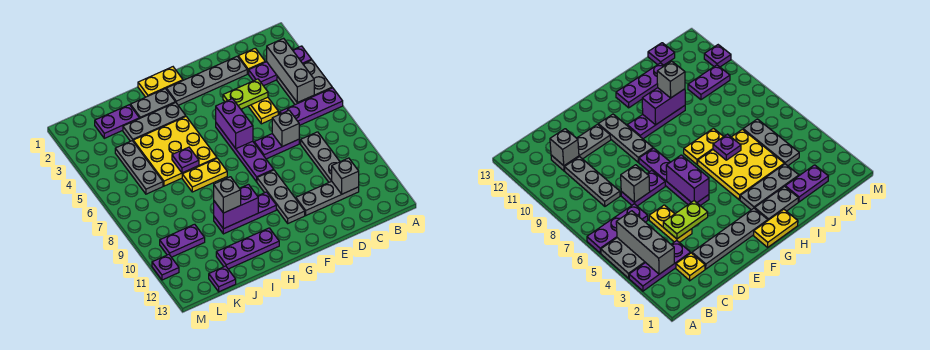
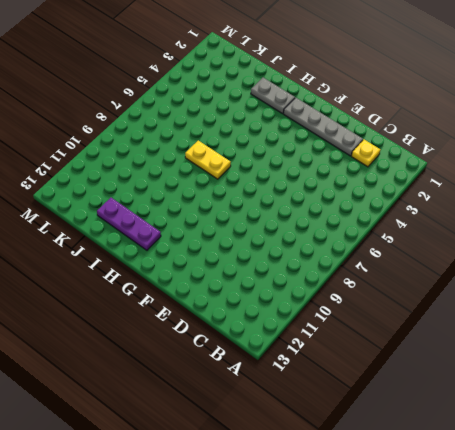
none -> purple 1x3 plate [249,46,312,86]
none -> grey 2x2 plate [277,60,332,105]
none -> purple 1x3 plate [280,88,343,126]
none -> grey 1x3 plate [301,132,340,182]

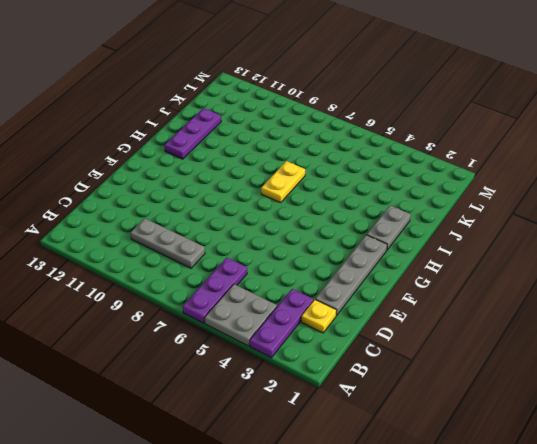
none -> grey 1x3 plate [296,181,359,215]
none -> yellow 1x2 plate [248,97,278,124]
none -> purple 1x2 plate [254,134,299,159]
none -> purple 1x4 plate [216,123,274,182]

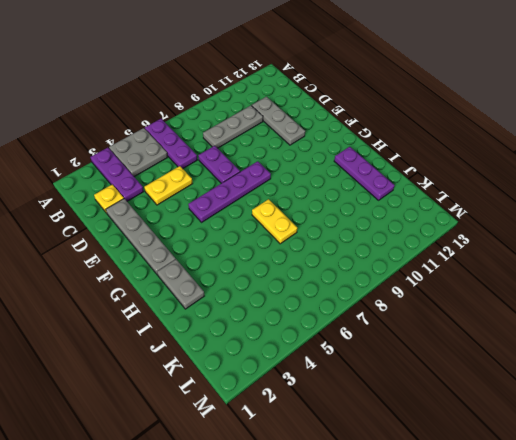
none -> grey 1x3 plate [257,170,305,223]
none -> yellow 1x2 plate [138,67,183,97]
none -> purple 1x3 plate [214,192,276,234]
none -> grey 1x3 plate [123,102,186,141]

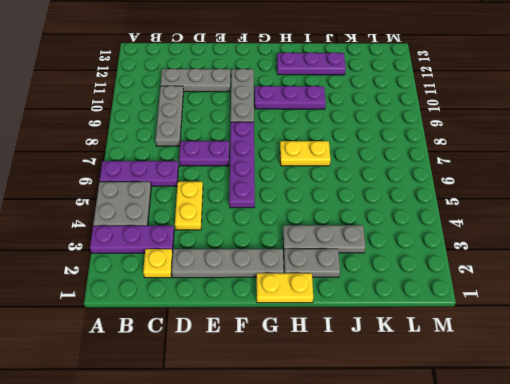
none -> yellow 3x3 plate [133,117,217,186]
none -> purple 1x2 plate [95,105,139,138]
none -> grey 1x3 plate [115,141,163,194]
none -> purple 1x2 plate [160,224,205,257]

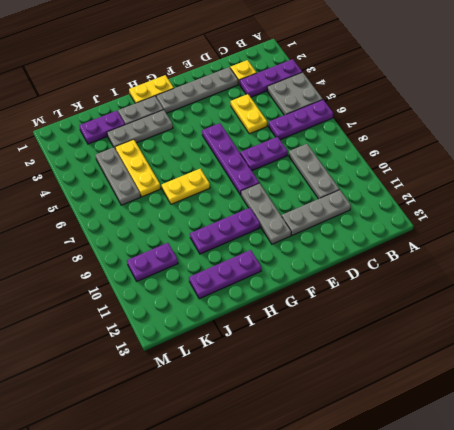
yellow 1x3 plate [115,139,161,197] -> yellow 3x3 plate [133,117,217,186]
none -> purple 1x1 plate [209,266,236,292]
none -> purple 1x1 plate [152,254,179,280]
none -> grey 1x3 brick [267,38,314,103]
none -> grey 1x1 brick [331,158,359,194]

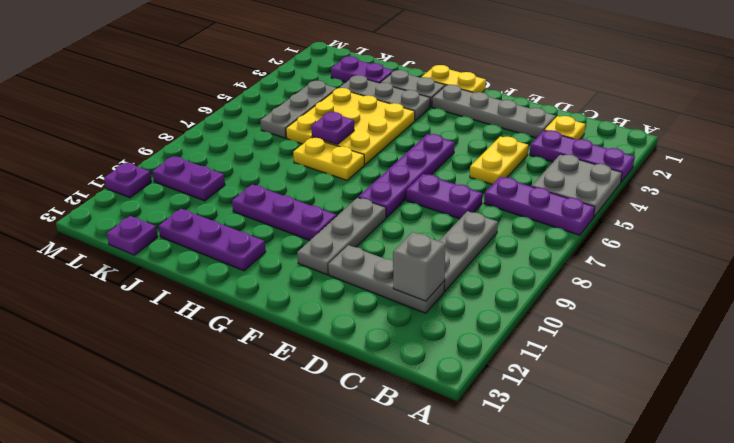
none -> grey 1x3 brick [267,38,314,103]
none -> lime 1x2 plate [223,79,268,109]
none -> grey 1x1 brick [272,111,299,147]
none -> purple 1x2 brick [216,98,253,149]

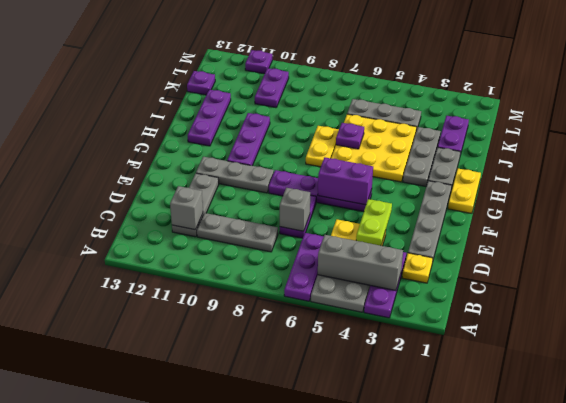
none -> purple 1x2 brick [214,184,258,229]
none -> grey 1x1 brick [214,177,241,213]

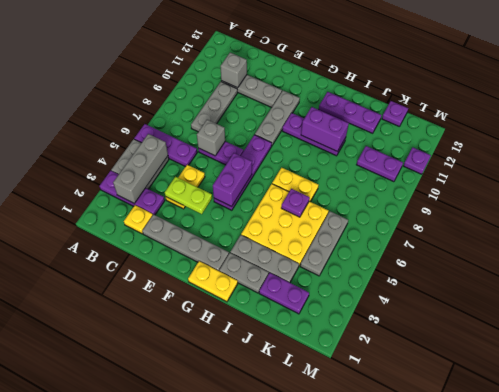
none -> grey 1x1 brick [214,177,241,213]

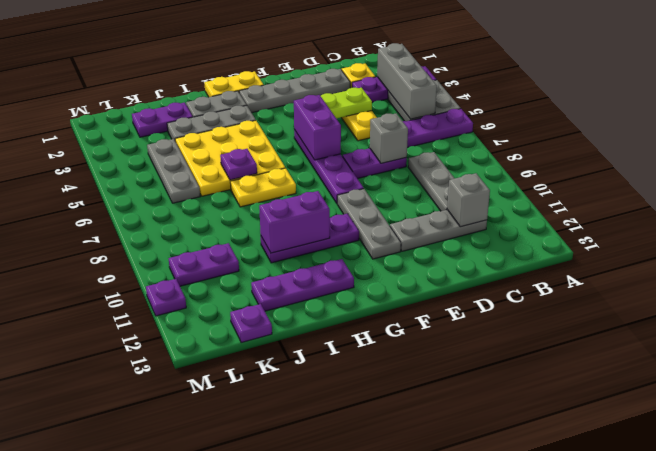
none -> grey 1x1 brick [214,177,241,213]

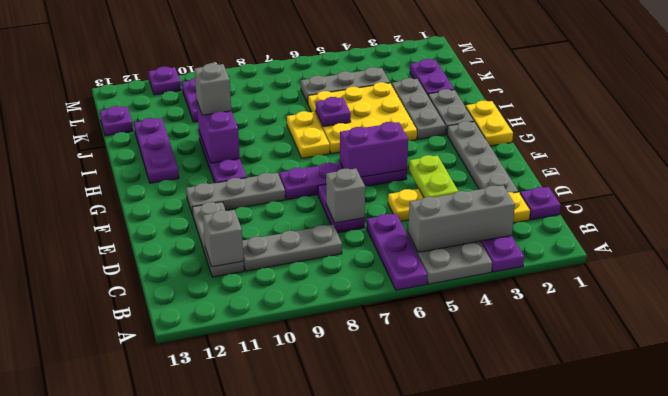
purple 1x1 plate [520,187,561,220] -> none

